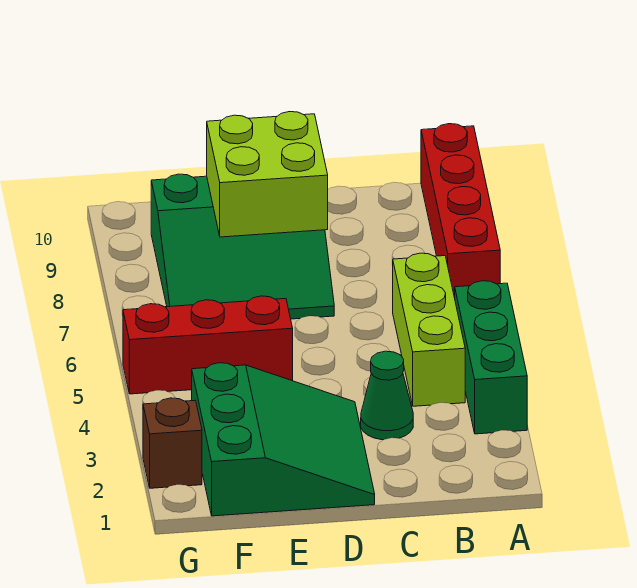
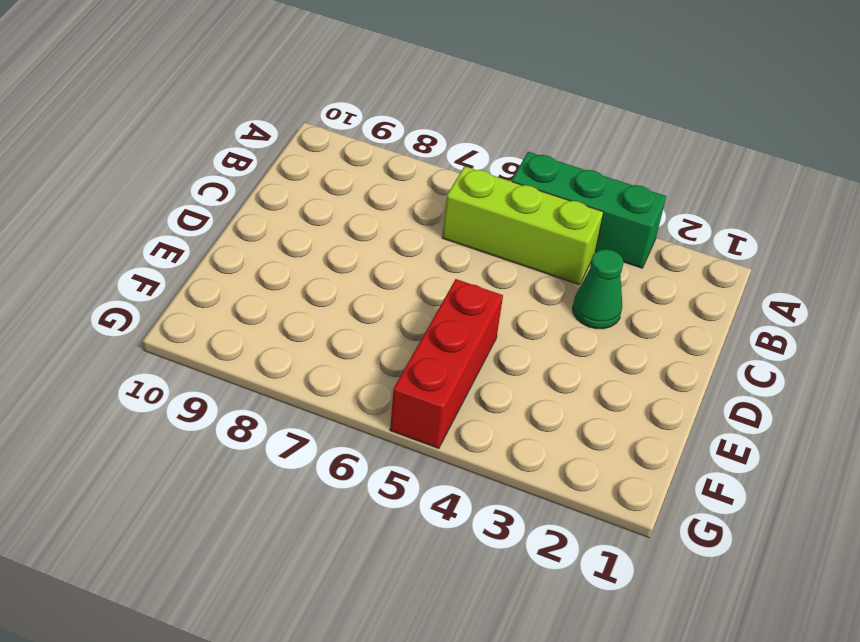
none -> red 1x4 brick [421,124,500,298]
none -> green 3x3 slope [192,363,375,516]

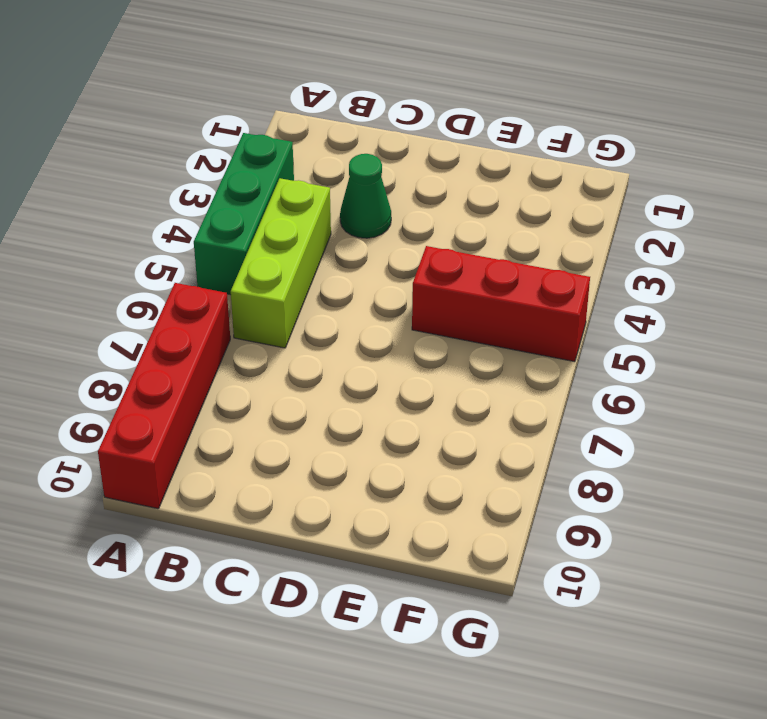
none -> green 3x3 slope [192,363,375,516]
none -> green 3x3 slope [151,174,334,319]

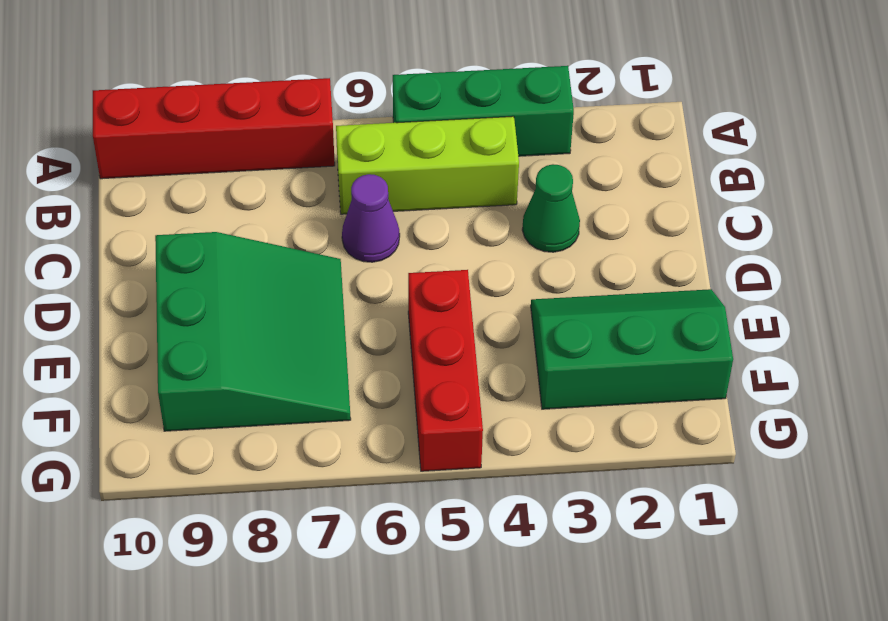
purple 1x1 cone [342,174,400,262] -> none
green 2x3 slope [531,289,733,409] -> green 3x3 slope [192,363,375,516]
none -> brown 1x1 brick [143,398,202,488]
none -> lime 2x2 brick [207,112,328,237]

